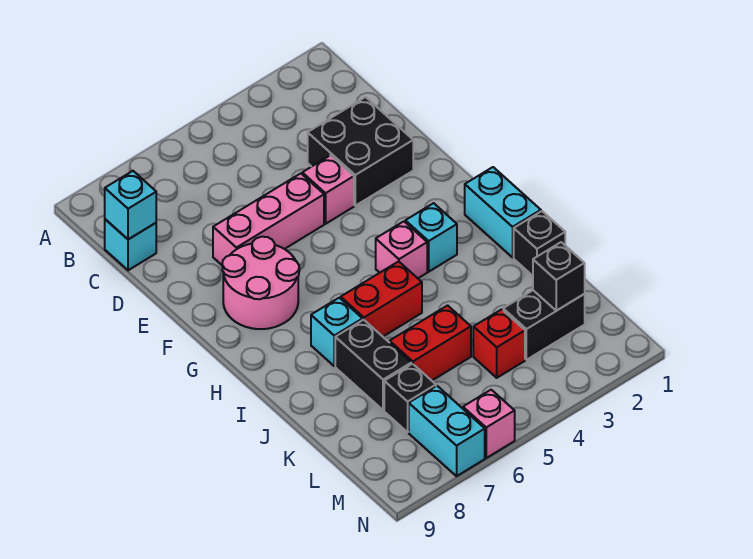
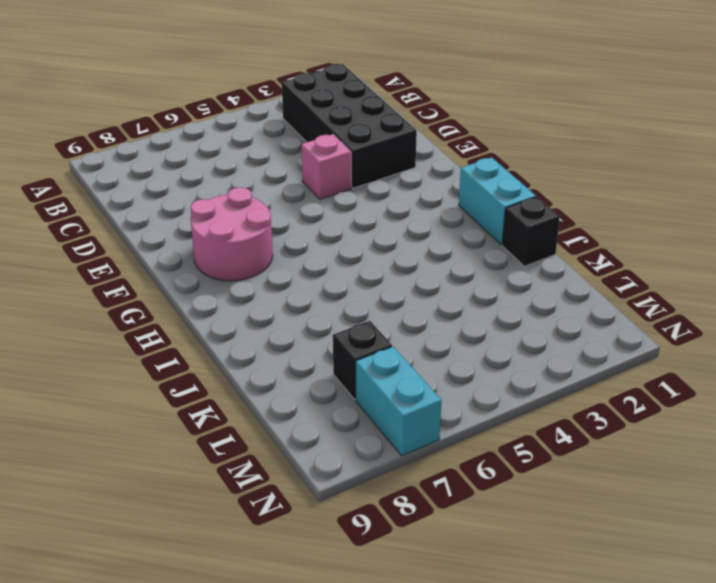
black 2x4 brick [282,64,417,188] -> black 2x2 brick [308,97,413,206]
none -> cyan 1x1 brick [105,219,156,270]
none -> pink 1x3 brick [213,173,324,265]
none -> cyan 1x1 brick [405,203,457,272]

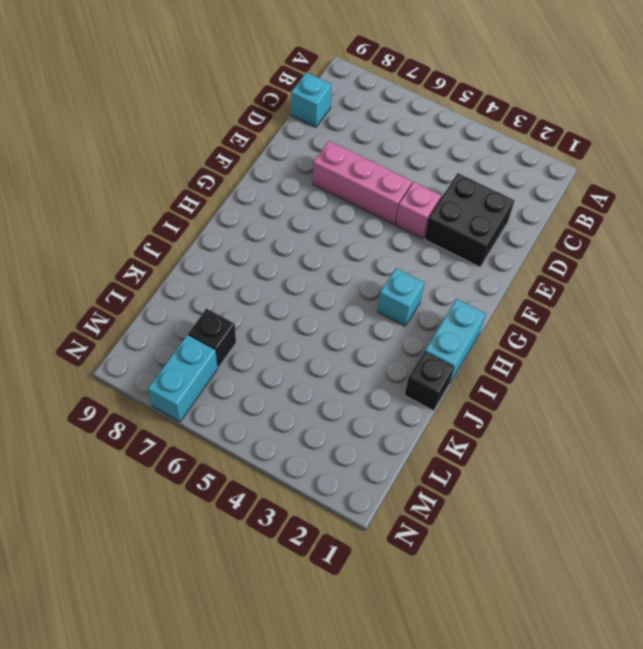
none -> pink 2x2 round brick [222,237,299,329]
none -> pink 1x1 brick [376,221,427,278]
none -> red 1x2 brick [341,261,422,336]

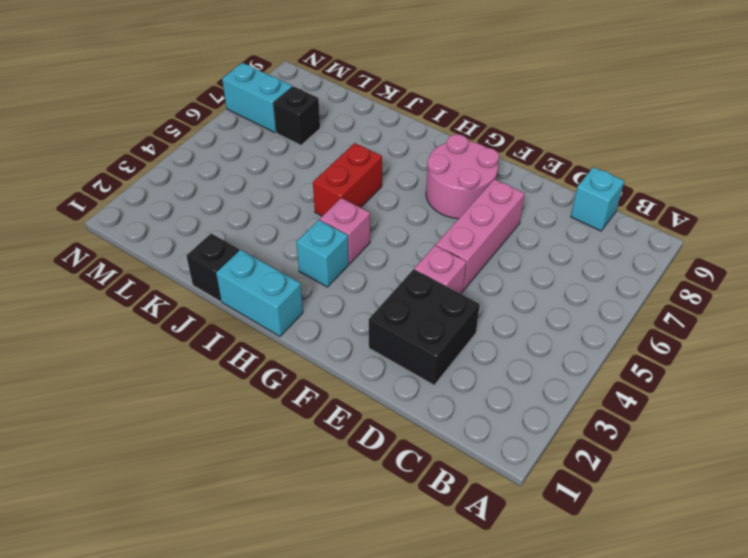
none -> cyan 1x1 brick [311,298,363,366]
none -> black 1x2 brick [335,320,411,410]
none -> red 1x2 brick [390,306,471,381]

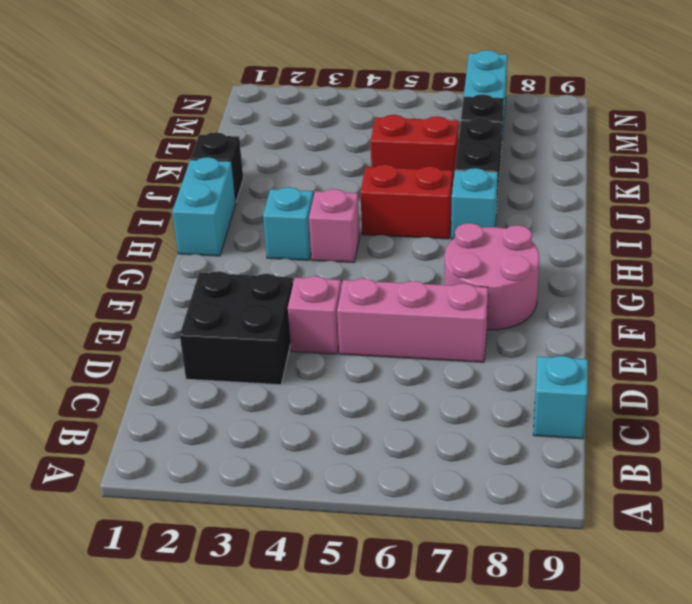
none -> black 1x2 brick [503,290,585,360]
none -> red 1x1 brick [473,309,525,378]
none -> pink 1x1 brick [463,390,515,458]

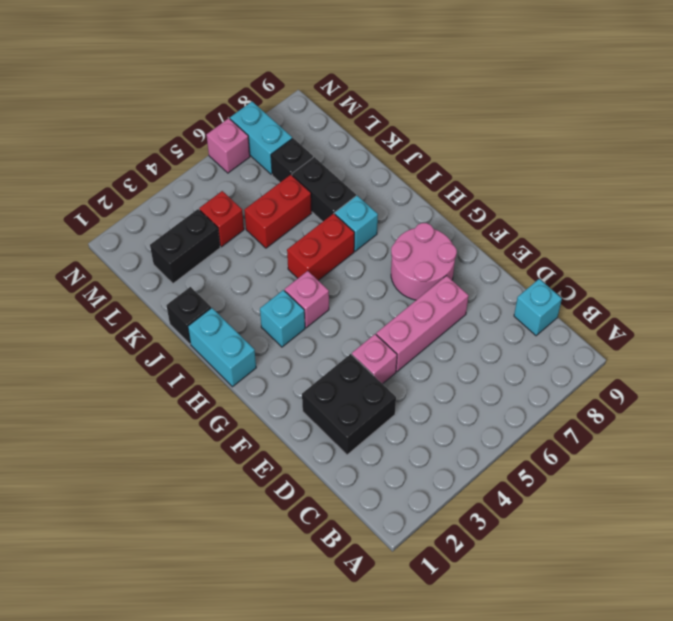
none -> cyan 1x1 brick [105,171,156,239]
none -> black 1x1 brick [533,242,585,311]

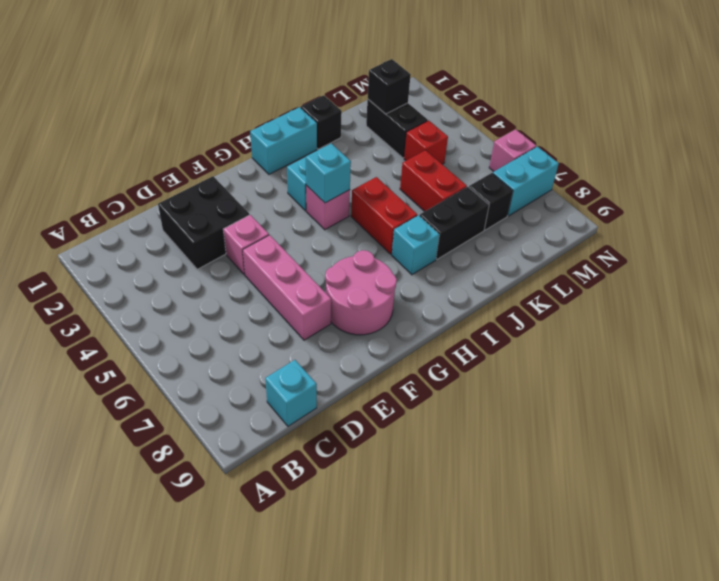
cyan 1x1 brick [306,143,351,203] -> cyan 1x1 brick moved to [105,171,156,239]

